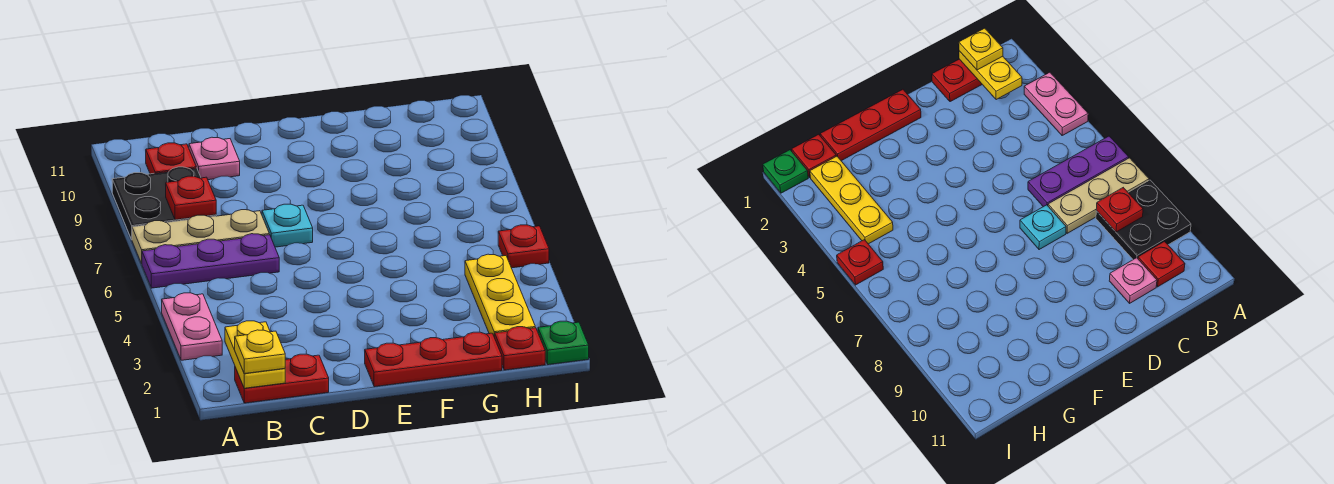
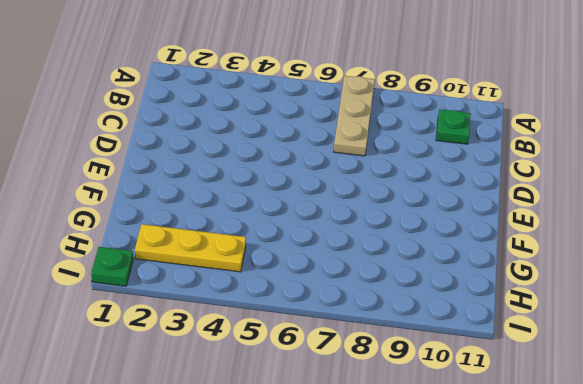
green 1x1 plate [436,110,471,144] -> red 1x1 plate [146,143,196,174]
none -> pink 1x2 plate [162,293,222,360]
none -> purple 1x3 plate [142,234,279,288]
none -> black 2x2 plate [112,167,216,239]

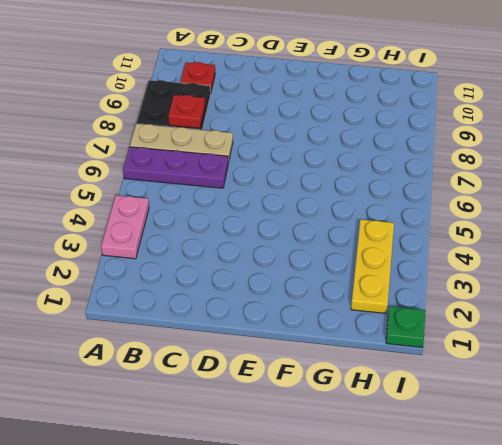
none -> red 1x2 plate [235,354,329,403]
none -> pink 1x1 plate [189,137,240,180]
none -> cyan 1x1 plate [262,204,313,247]

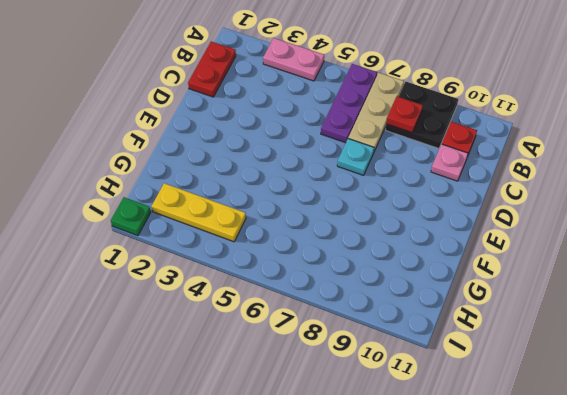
none -> red 1x3 plate [365,332,502,387]
none -> red 1x1 plate [495,327,545,370]
none -> red 1x1 plate [498,225,549,268]

